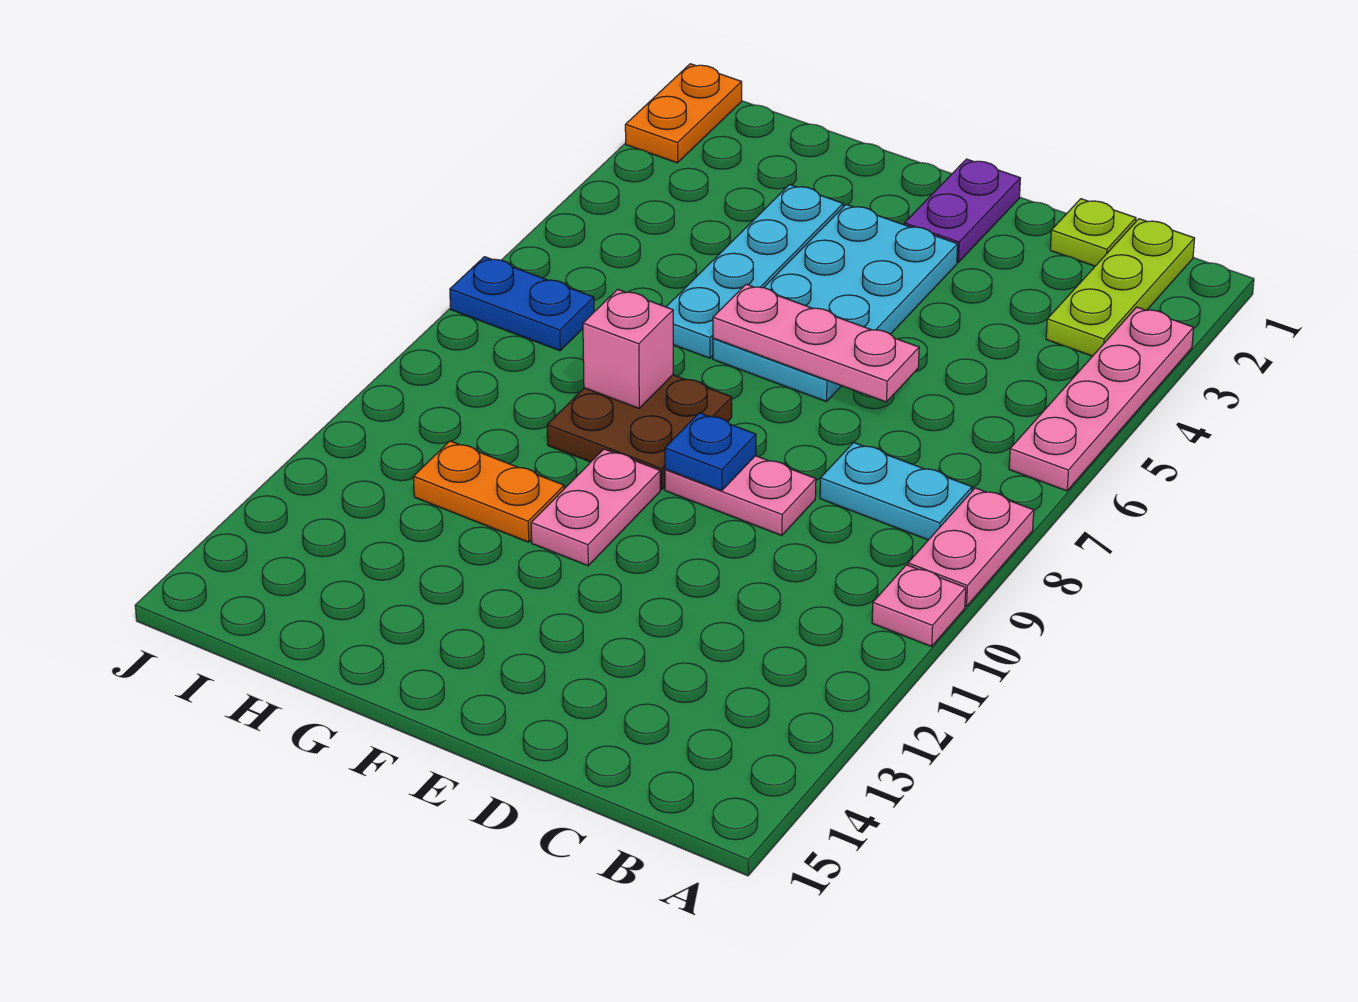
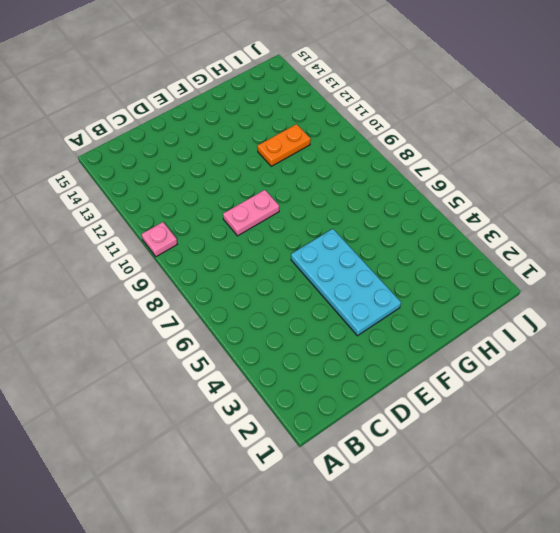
none -> pink 1x4 plate [1009,307,1194,491]
none -> pink 1x2 plate [908,488,1034,607]
none -> lime 1x3 plate [1046,219,1195,356]

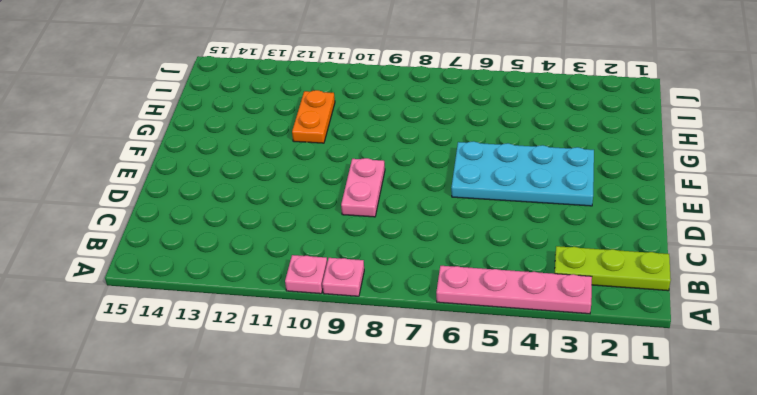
pink 1x1 plate [322,258,364,296] -> pink 1x2 plate [908,488,1034,607]
none -> cyan 1x2 plate [820,442,972,540]
none -> lime 1x1 plate [1050,199,1136,266]
none -> purple 1x2 plate [904,159,1020,262]

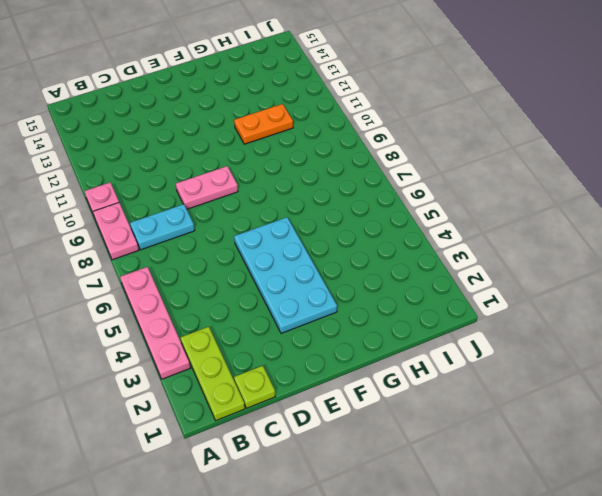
none -> purple 1x2 plate [904,159,1020,262]
none -> brown 2x2 plate [547,375,732,489]
none -> pink 1x2 plate [531,449,660,566]

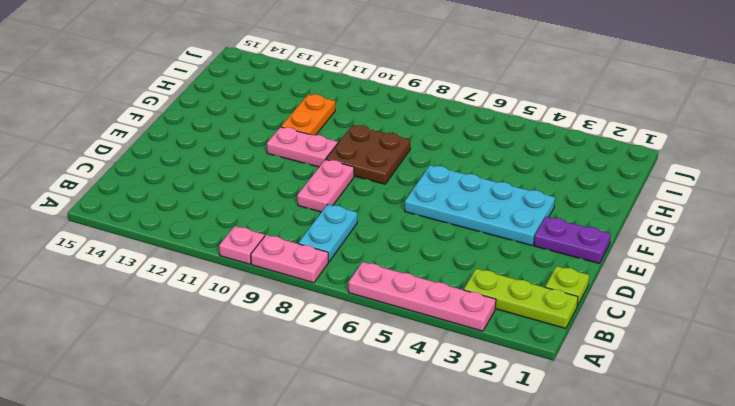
none -> cyan 1x4 plate [666,185,843,358]
none -> blue 1x2 plate [450,257,594,351]
none -> orange 1x2 plate [625,64,742,163]

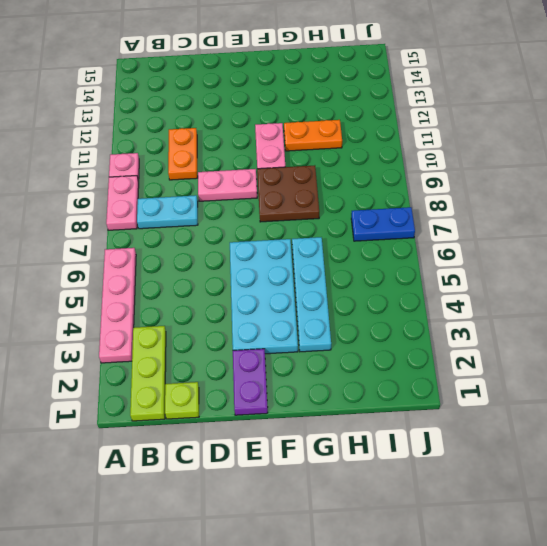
orange 1x2 plate [168,128,198,180] -> orange 1x2 plate moved to [625,64,742,163]
none -> pink 1x3 plate [713,284,919,402]
none -> blue 1x1 plate [665,413,756,491]
none -> pink 1x1 brick [583,289,673,408]

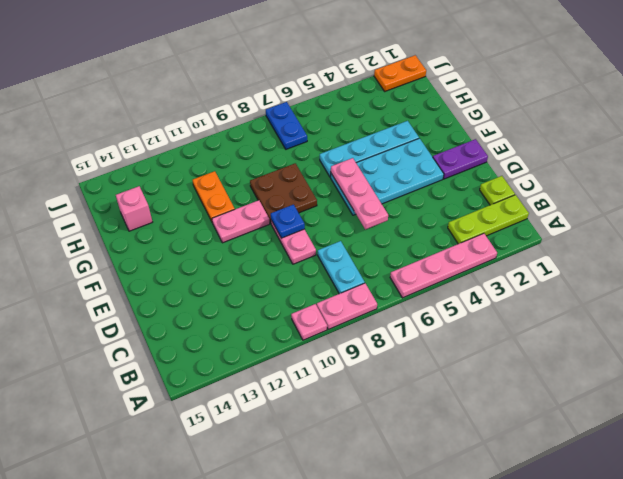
pink 1x1 brick [116,186,152,231] -> pink 1x1 brick moved to [583,289,673,408]

